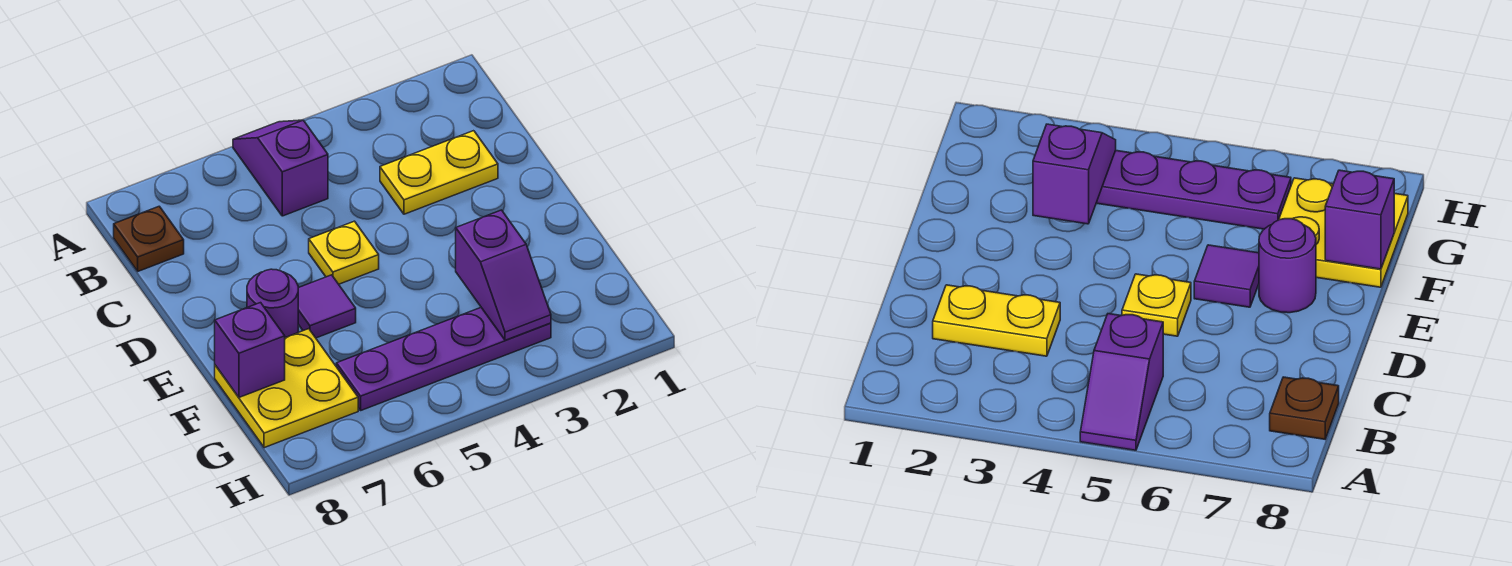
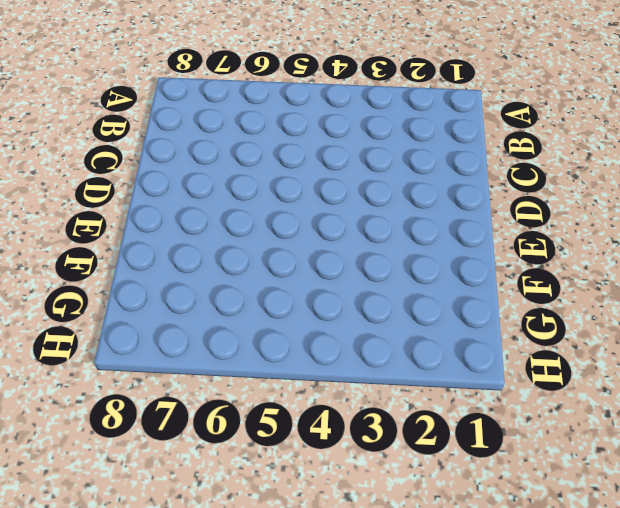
none -> purple 1x2 slope [233,120,328,216]
none -> brown 1x1 plate [114,206,184,271]

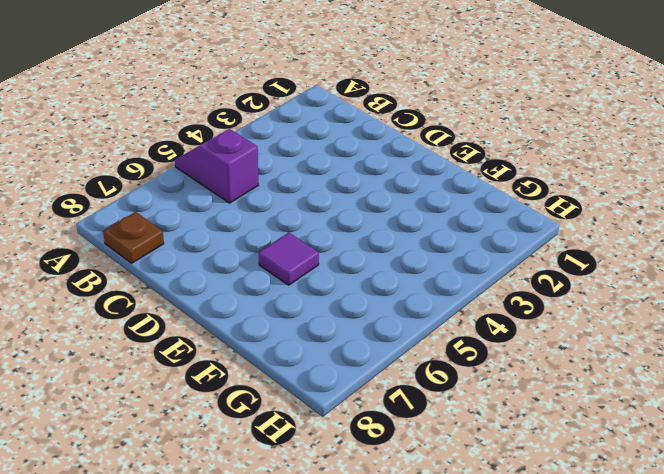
none -> yellow 1x2 plate [380,131,498,214]
none -> yellow 1x1 plate [309,221,379,284]

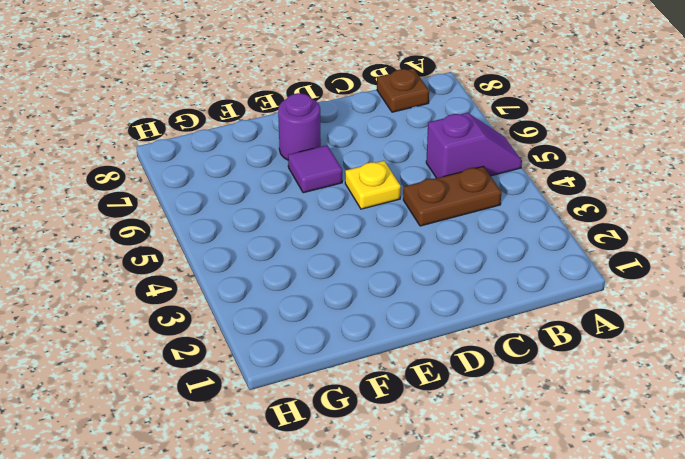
brown 1x2 plate [403,167,501,226] -> none
none -> yellow 1x2 plate [380,131,498,214]
none -> yellow 2x2 plate [215,329,358,448]

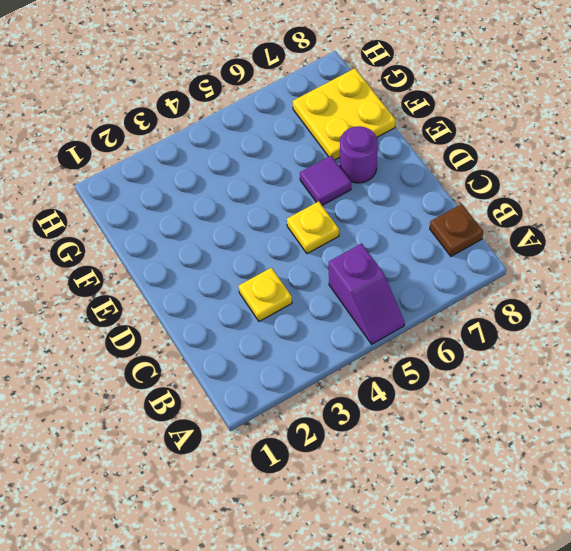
yellow 1x1 plate [239,268,292,322] -> yellow 1x2 plate [380,131,498,214]
none -> purple 1x4 plate [336,308,551,410]
none -> purple 1x2 slope [456,210,551,340]

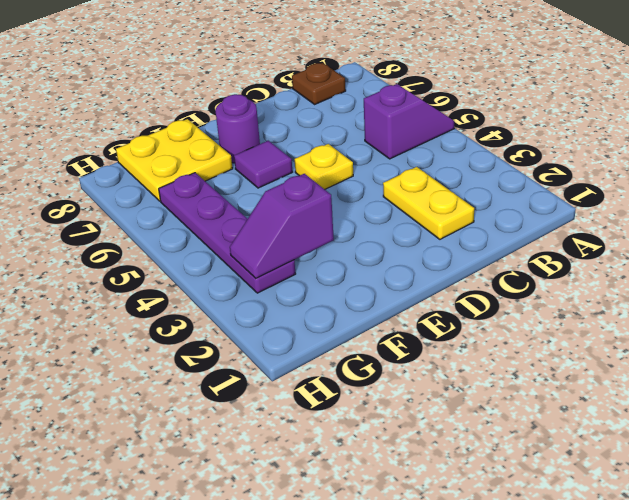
none -> purple 1x1 brick [215,303,285,397]

